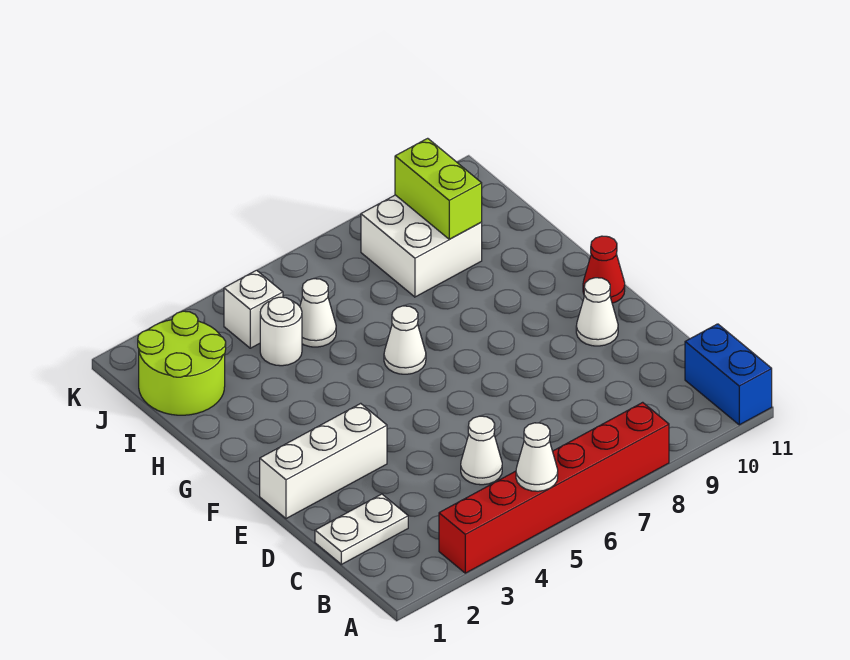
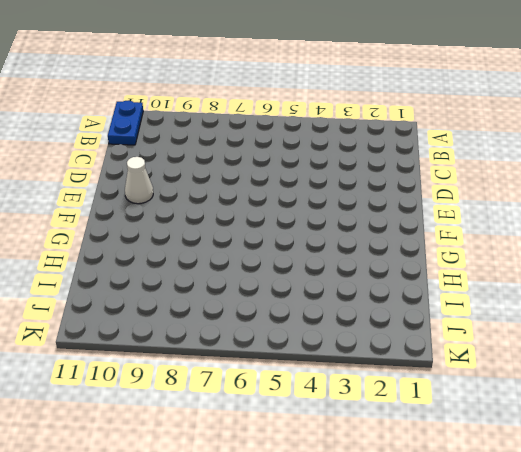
blue 1x2 plate [108,100,143,145] -> blue 1x2 brick [685,324,772,425]
none -> red 1x6 brick [439,402,669,573]
none -> white 1x2 plate [315,494,408,564]
none -> white 1x1 cone [461,416,502,485]

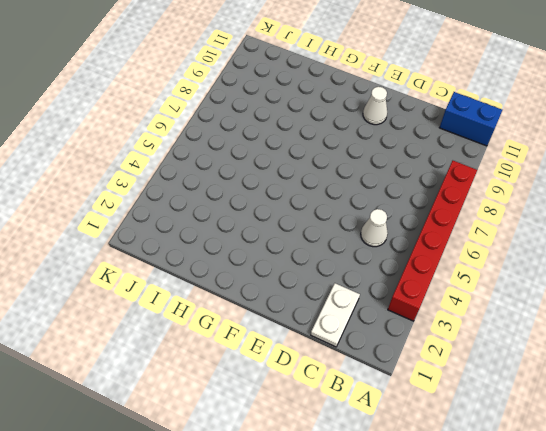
none -> white 1x3 brick [260,403,387,519]
none -> red 1x1 cone [583,236,625,303]
none -> white 1x1 cone [384,306,426,374]

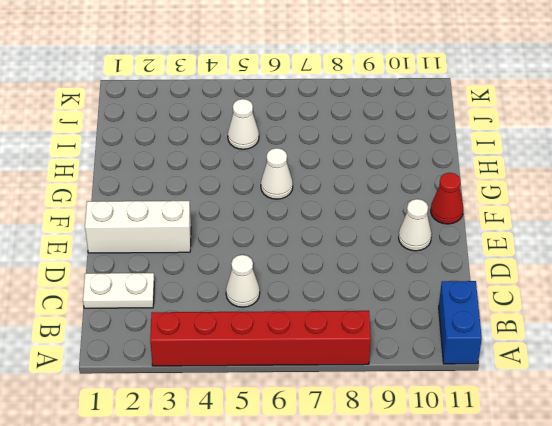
none -> lime 2x2 round brick [138,311,226,415]
none -> white 1x1 round brick [260,297,302,366]
none -> white 2x2 brick [361,195,482,297]

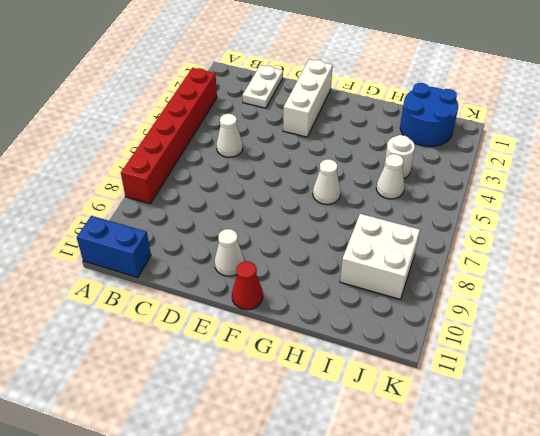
blue 2x2 round brick [400,83,458,146] -> lime 2x2 round brick [138,311,226,415]
none -> white 1x1 brick [224,270,283,348]
none -> white 1x1 cone [516,423,558,491]
none -> lime 1x2 brick [395,138,482,239]

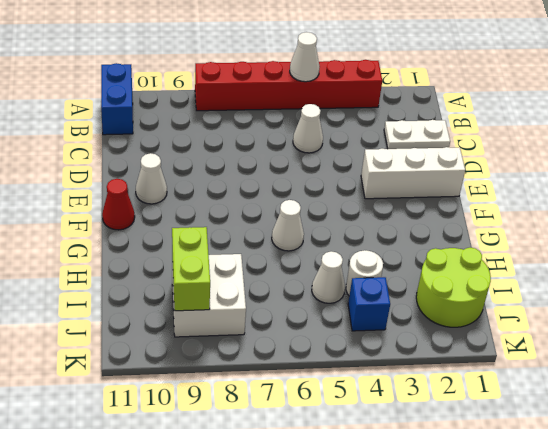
blue 1x1 brick [348,277,390,331] -> white 1x1 brick [224,270,283,348]

